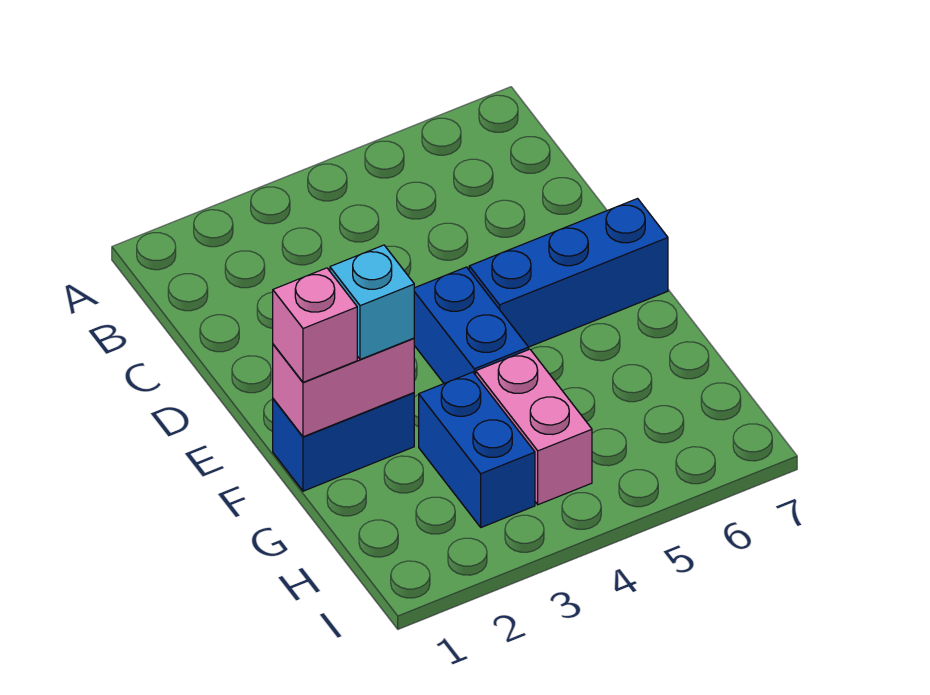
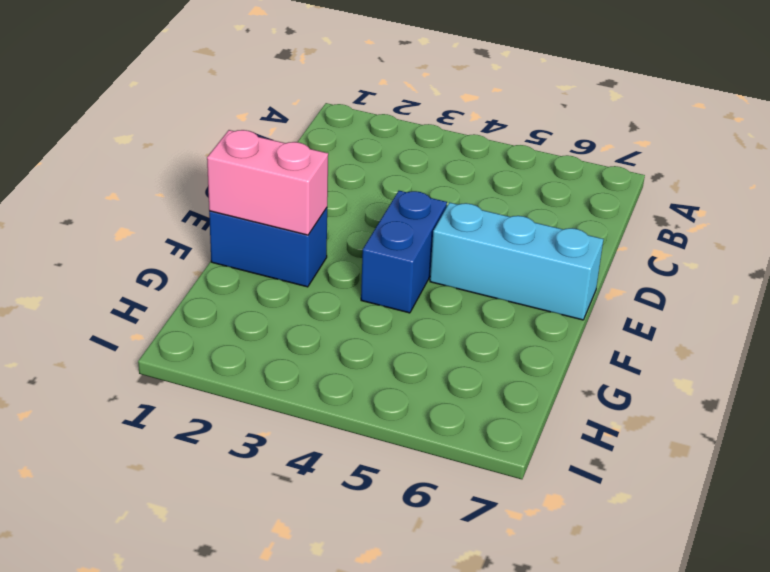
cyan 1x3 brick [430,203,603,320] -> blue 1x3 brick [469,199,668,347]
none -> blue 1x2 brick [419,372,535,527]
none -> pink 1x2 brick [476,349,592,505]

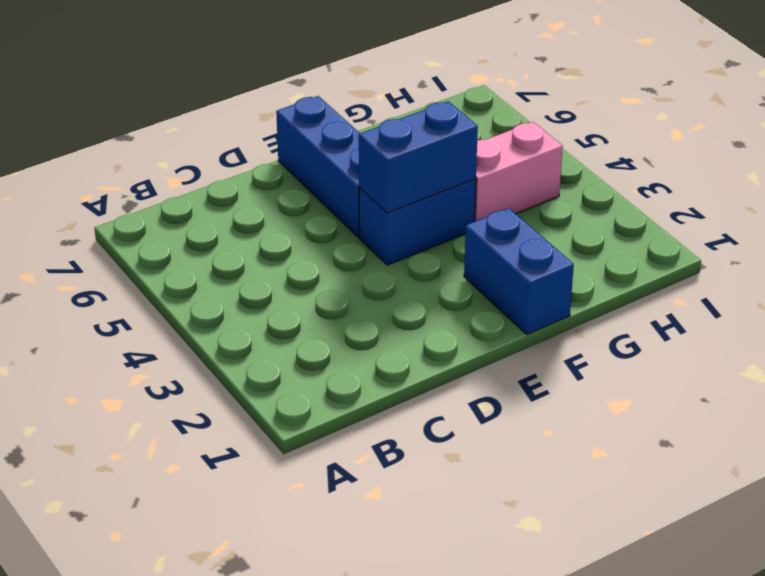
blue 1x2 brick [359,101,478,213] -> blue 1x2 brick moved to [419,372,535,527]
none -> pink 1x2 brick [273,338,414,437]
none -> pink 1x1 brick [273,268,357,382]

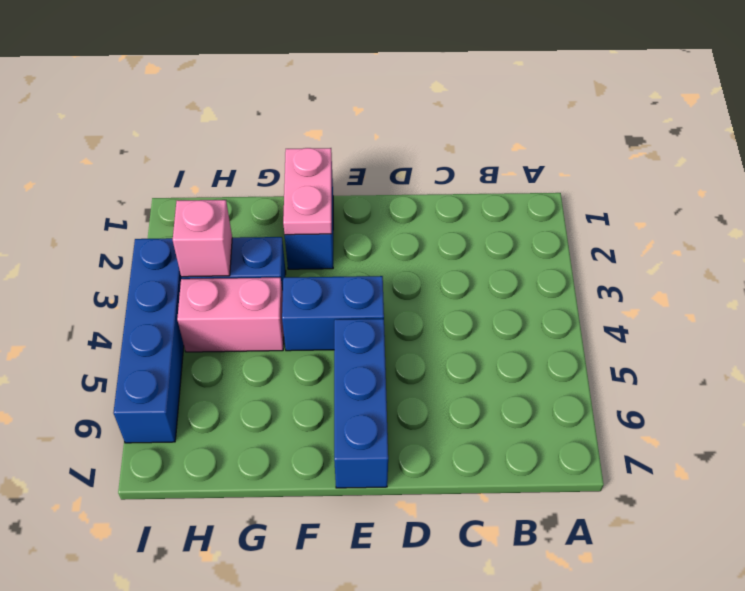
pink 1x2 plate [283,148,332,235] -> pink 1x2 brick [273,338,414,437]
pink 1x1 brick [173,200,232,277] -> pink 1x1 brick moved to [273,268,357,382]
blue 1x4 brick [113,238,184,443] -> none
none -> cyan 1x1 brick [330,245,414,359]

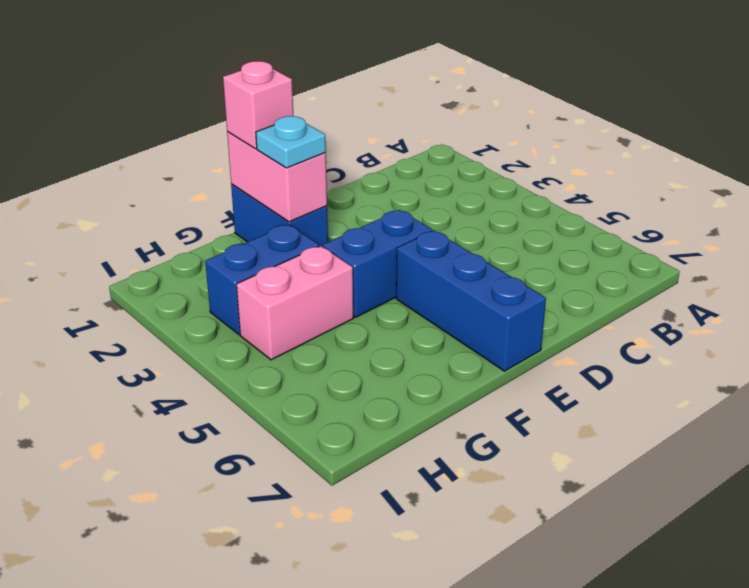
cyan 1x1 plate [256,116,326,168] -> cyan 1x1 brick [330,245,414,359]

